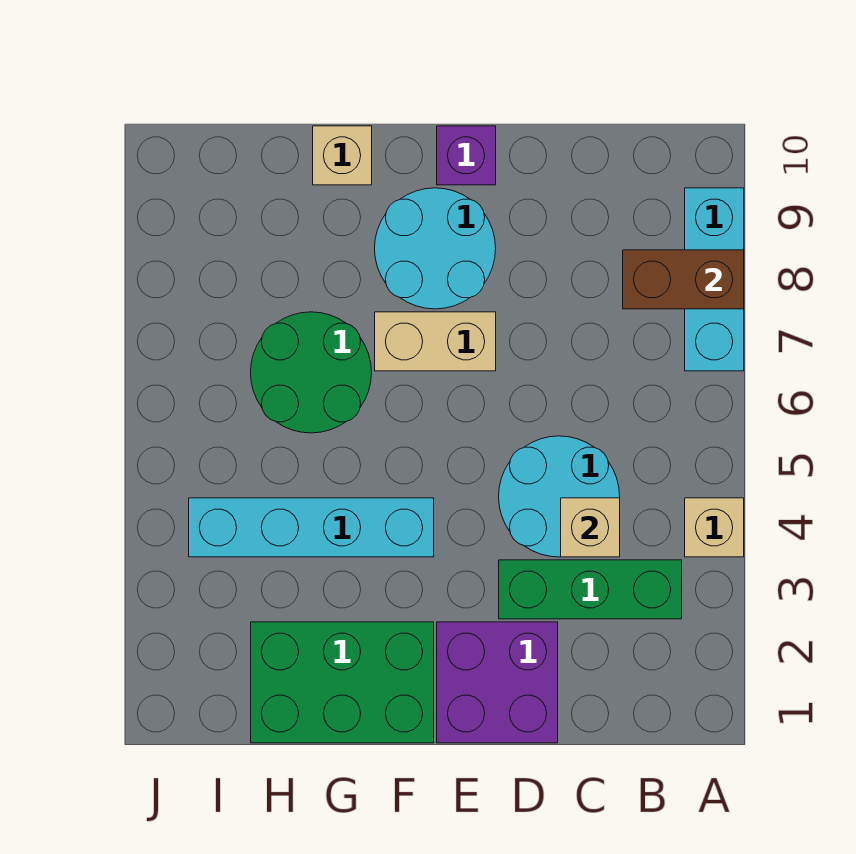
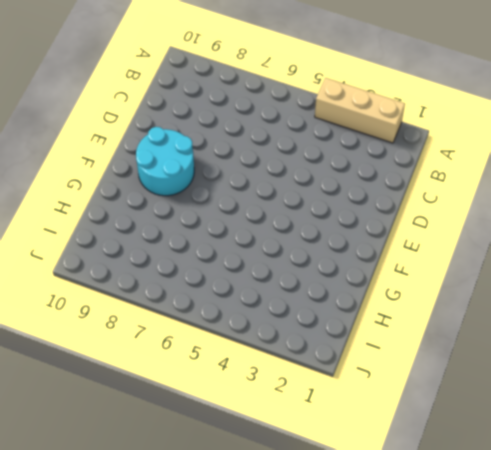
tan 1x3 brick [315,78,405,143] -> tan 1x1 brick [685,498,744,557]
none -> cyan 1x3 brick [685,188,744,371]
none -> green 1x3 brick [499,560,682,619]
none -> cyan 2x2 round brick [499,436,620,557]

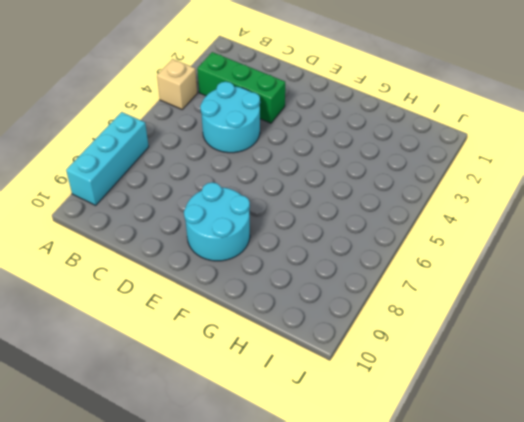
none -> purple 2x2 brick [437,622,558,743]
none -> tan 1x2 brick [375,312,496,371]
none -> purple 1x1 brick [437,126,496,185]

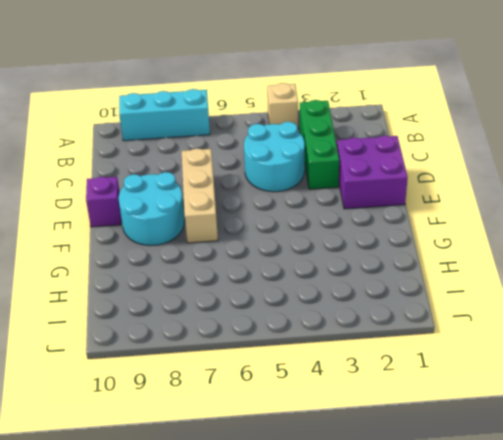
tan 1x3 brick [182,149,218,243] -> tan 1x2 brick [375,312,496,371]
none -> green 2x3 brick [251,622,434,743]
none -> cyan 1x4 brick [189,498,434,557]
none -> green 2x2 round brick [251,312,372,433]

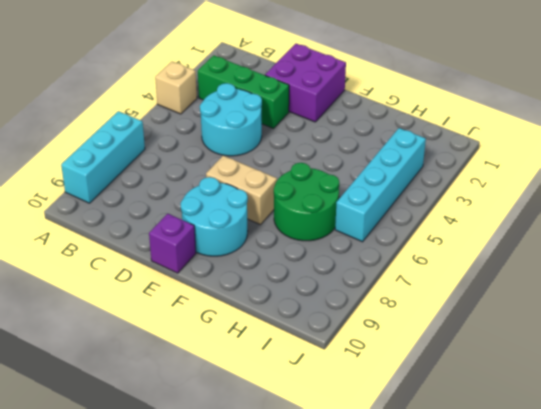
cyan 1x4 brick [335,128,426,242] -> cyan 1x4 brick turned to [189,498,434,557]
none -> green 2x3 brick [251,622,434,743]
none -> tan 1x1 brick [313,126,372,185]
none -> brown 1x2 brick [623,250,744,309]

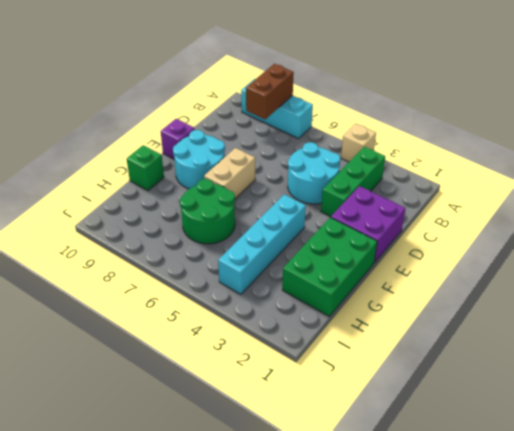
green 1x1 brick [127,145,164,191] -> tan 1x1 brick [313,126,372,185]
none -> tan 1x1 brick [561,498,620,557]

